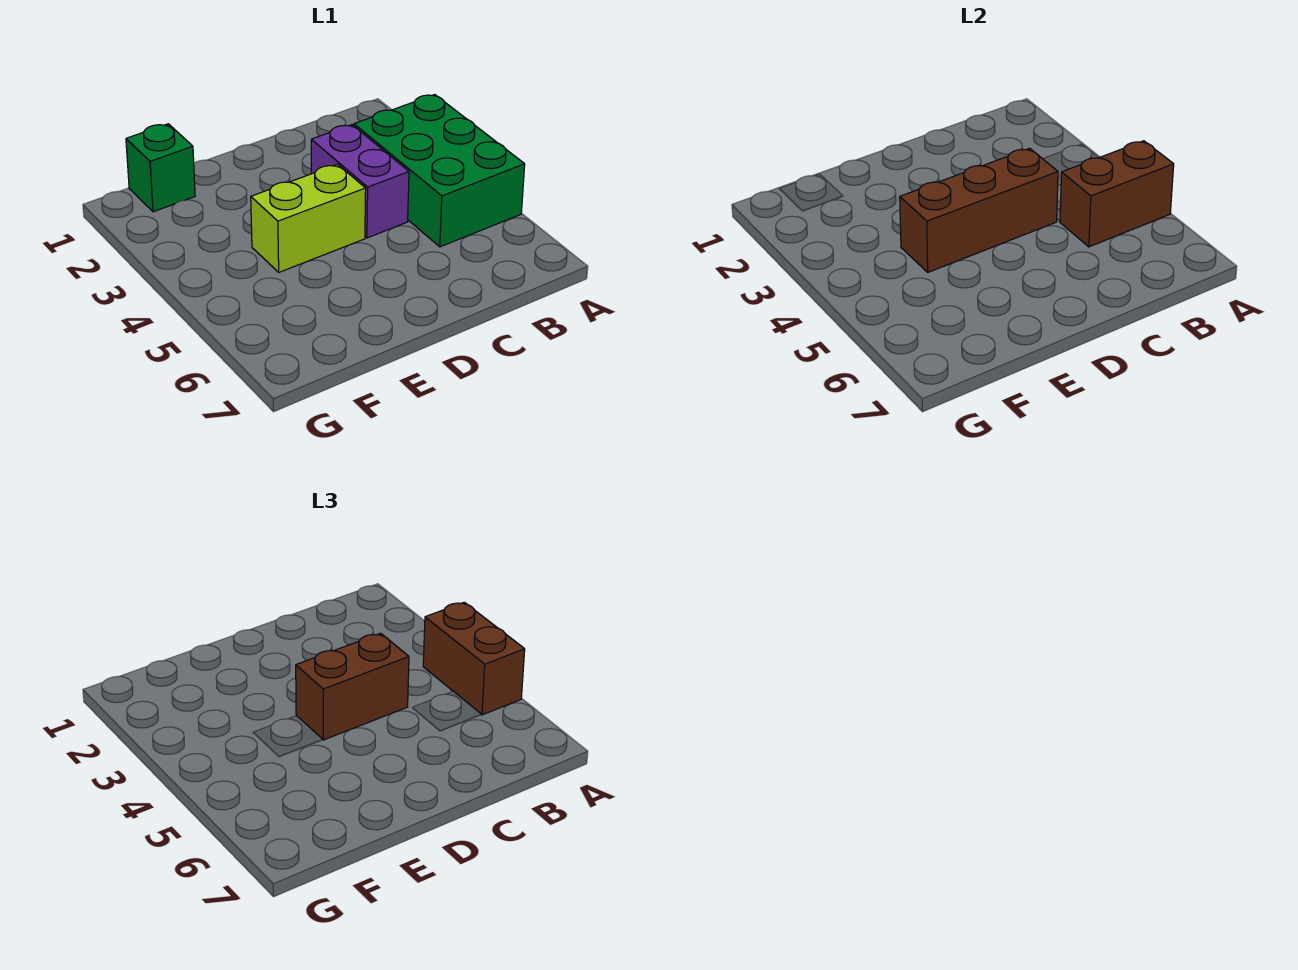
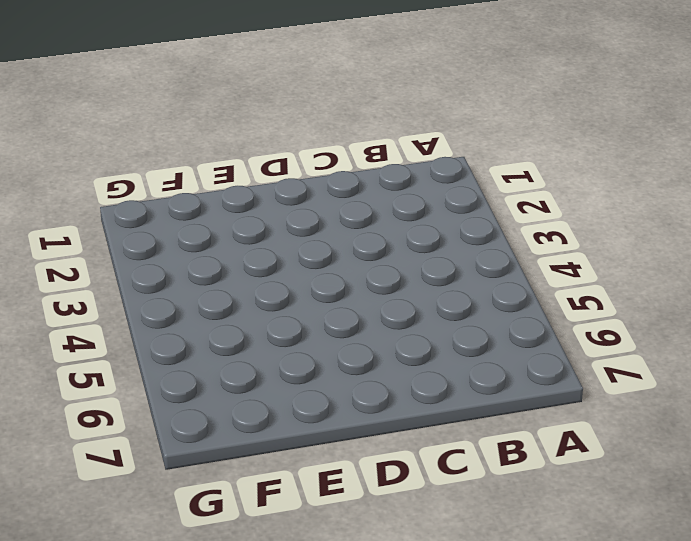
none -> green 2x3 brick [354,95,525,247]
none -> purple 1x2 brick [311,125,409,238]

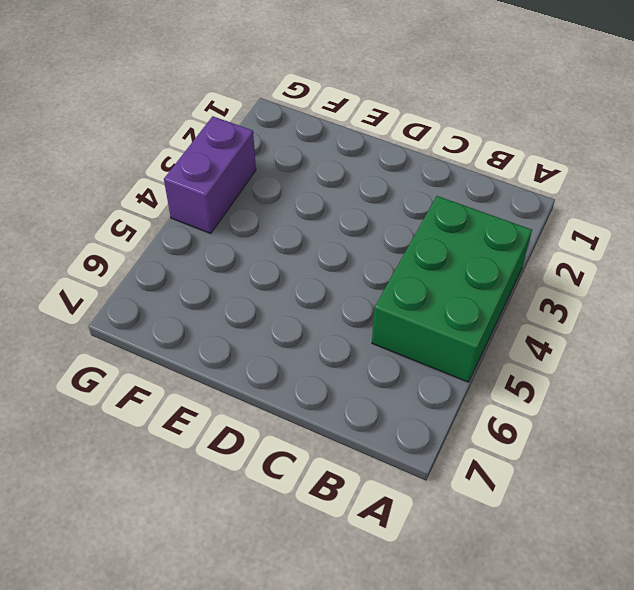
purple 1x2 brick [164,116,256,234] -> purple 1x2 brick moved to [311,125,409,238]
none -> lime 1x2 brick [251,164,366,272]
none -> green 1x1 brick [126,124,195,212]

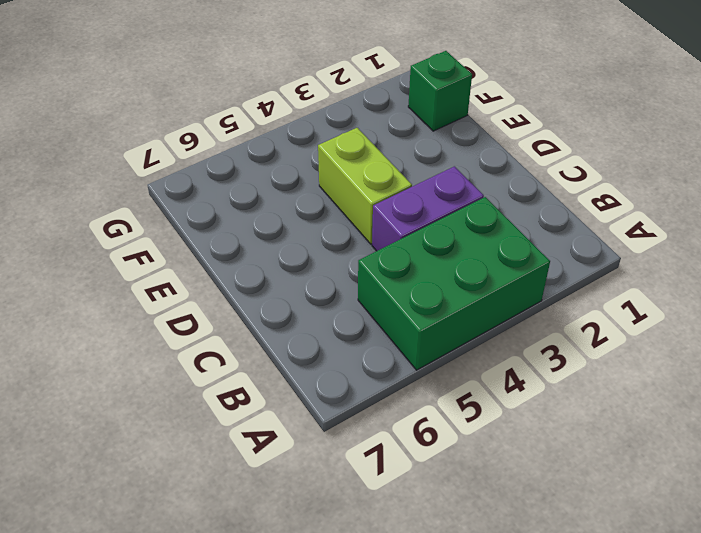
none -> brown 1x2 brick [1060,141,1174,247]
none -> brown 1x3 brick [900,148,1058,272]

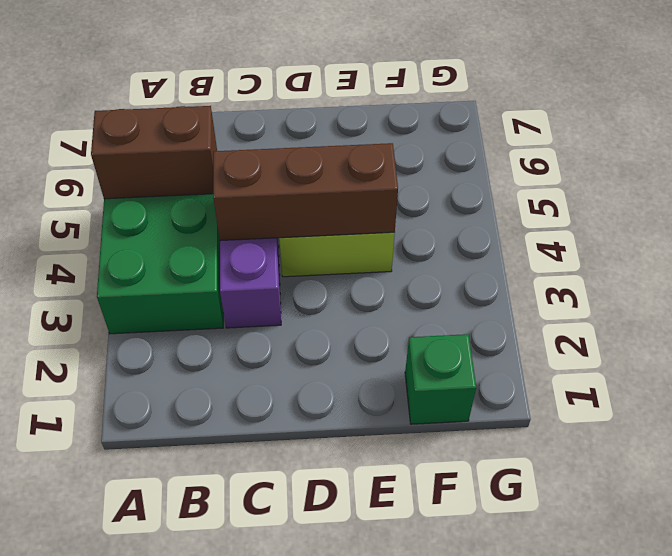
none -> brown 1x2 brick [423,602,525,715]
none -> brown 1x2 brick [296,633,409,740]

